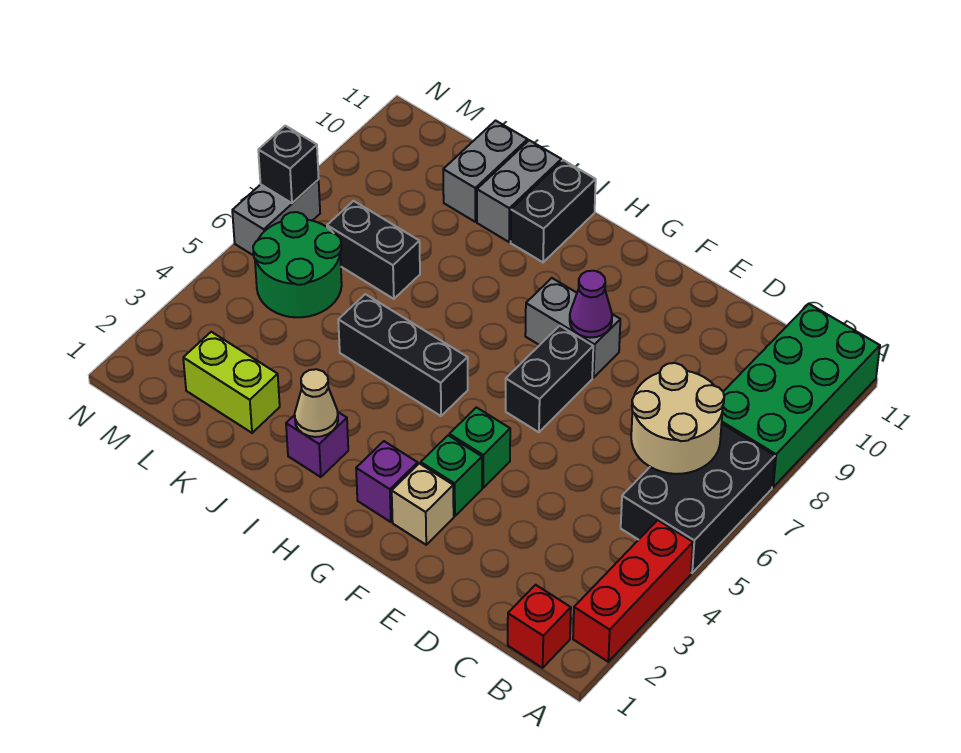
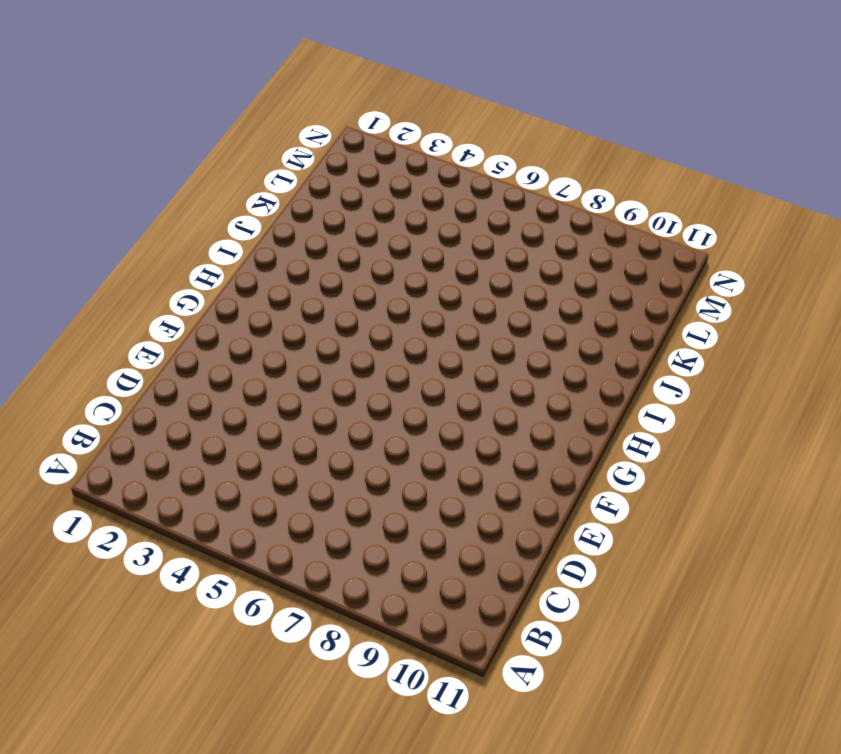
none -> red 1x3 brick [573,520,693,662]
none -> black 2x3 brick [621,424,775,573]
none -> green 2x4 brick [722,304,880,487]

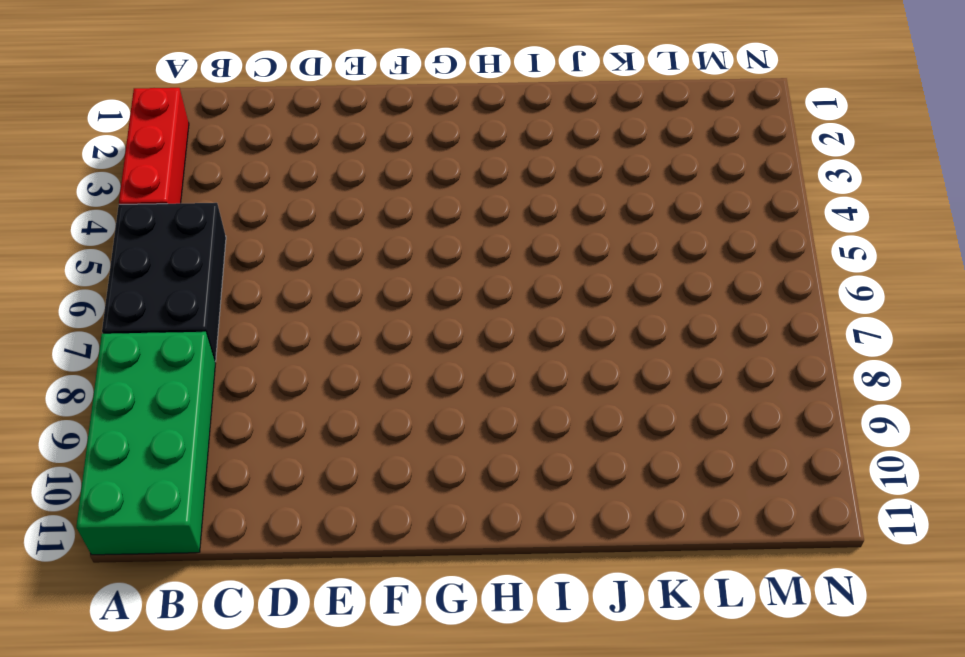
none -> red 1x1 brick [508,585,571,668]
none -> tan 1x1 brick [392,463,454,545]
none -> green 1x1 brick [421,435,482,516]

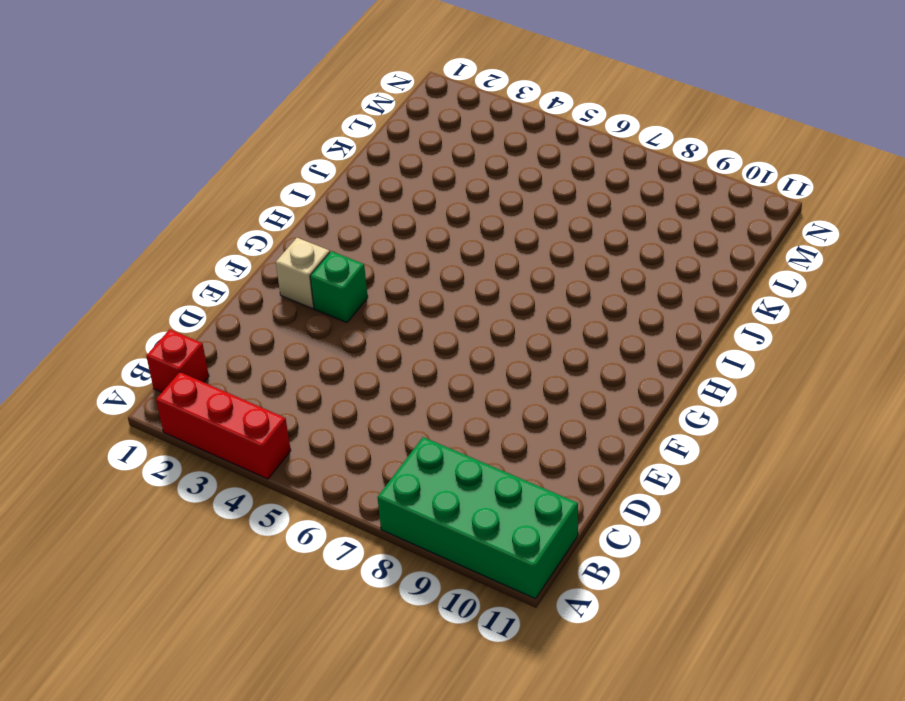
none -> black 2x3 brick [621,424,775,573]
none -> green 1x1 brick [449,407,510,488]
none -> black 1x2 brick [506,326,593,432]

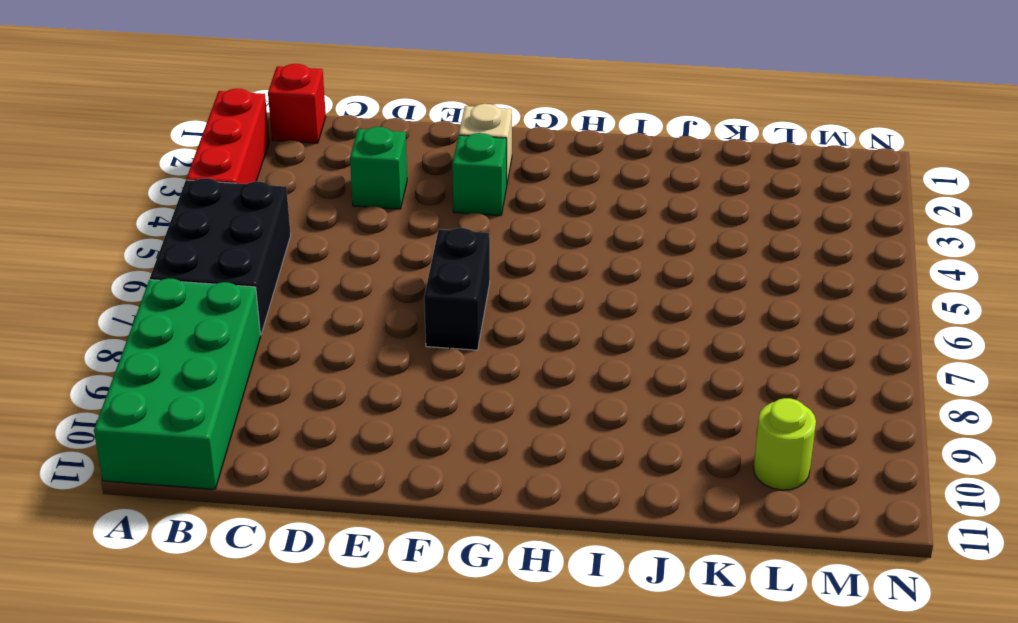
green 1x1 brick [350,127,407,209] -> green 1x1 brick moved to [449,407,510,488]
lime 1x1 round brick [754,398,816,490] -> none
none -> grey 1x2 brick [525,278,620,378]
none -> purple 1x1 brick [356,441,418,522]
none -> black 1x3 brick [338,294,468,416]

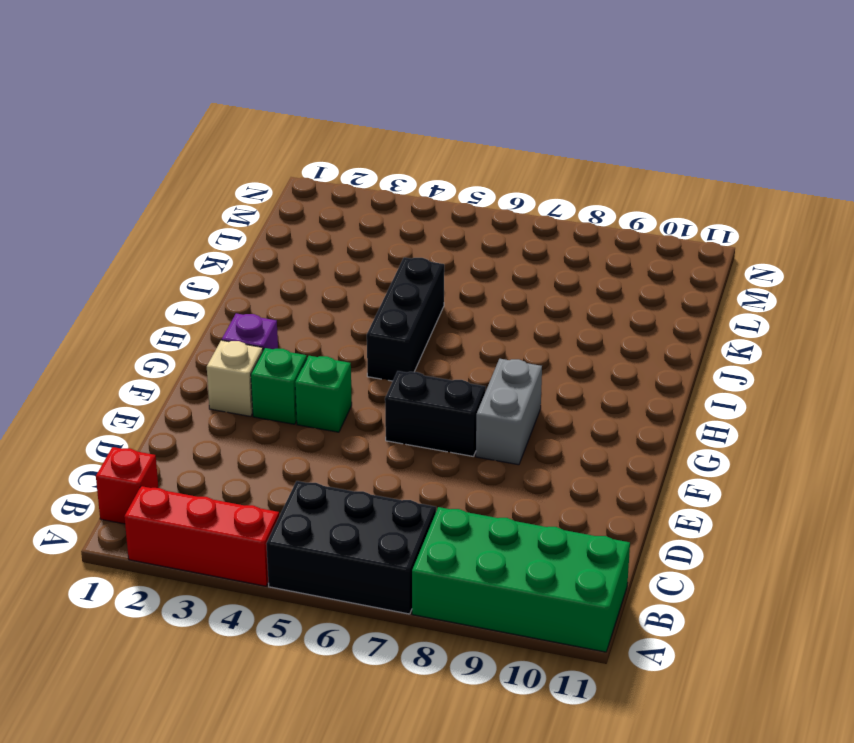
none -> purple 1x1 brick [286,412,348,477]
none -> black 1x2 brick [511,160,596,262]
none -> grey 1x2 brick [477,140,561,242]

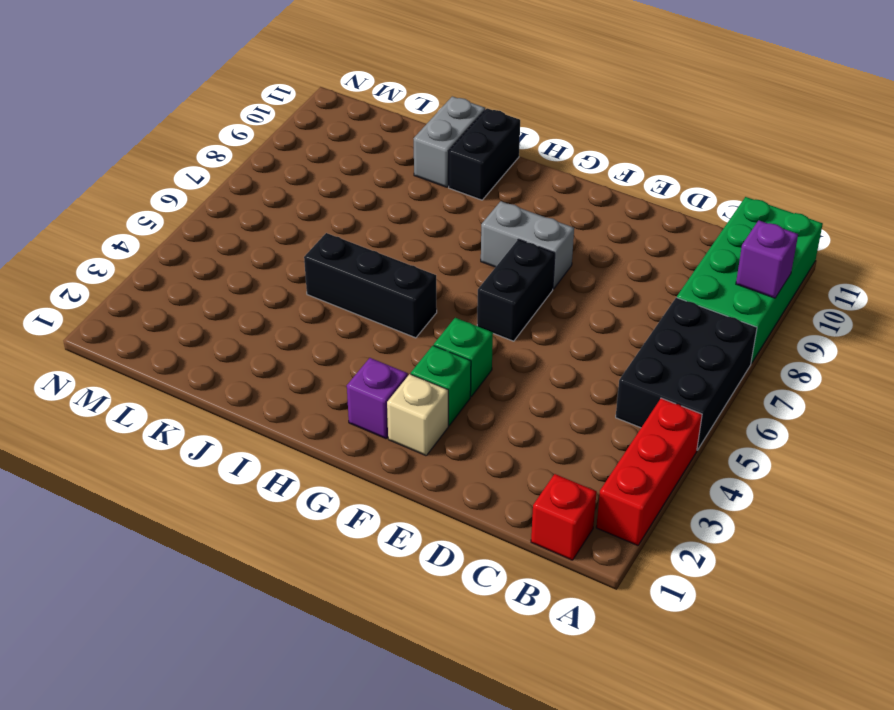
purple 1x1 brick [736,220,798,298] -> purple 1x1 brick moved to [286,412,348,477]
none -> lime 1x2 brick [183,332,280,433]
none -> black 1x2 brick [327,201,420,299]
none -> grey 1x2 brick [443,121,528,222]

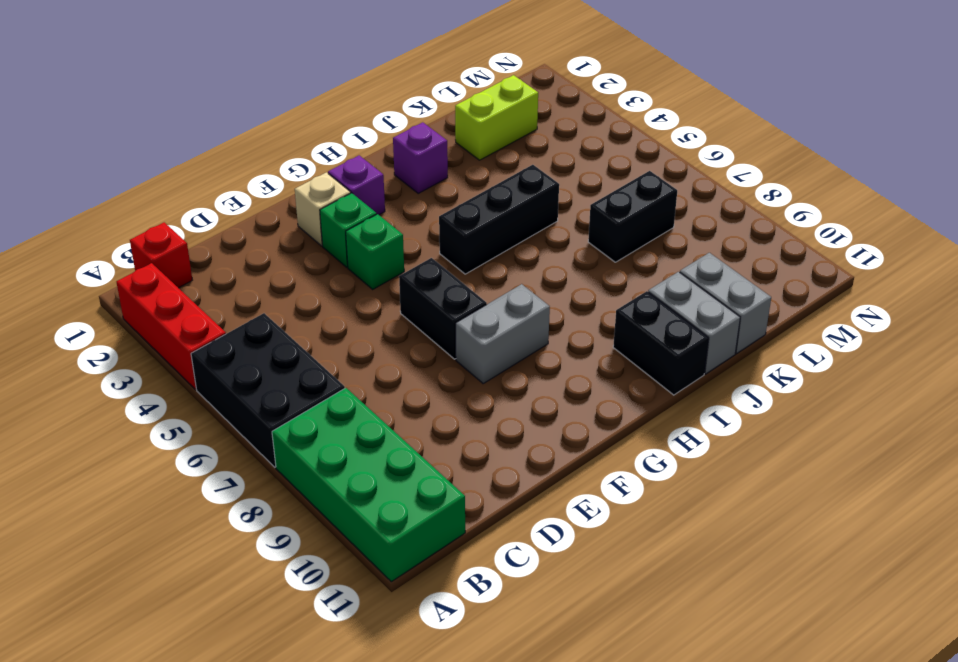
none -> green 2x2 round brick [253,212,342,317]
none -> grey 1x2 brick [232,180,320,256]
none -> tan 2x2 round brick [631,363,724,474]

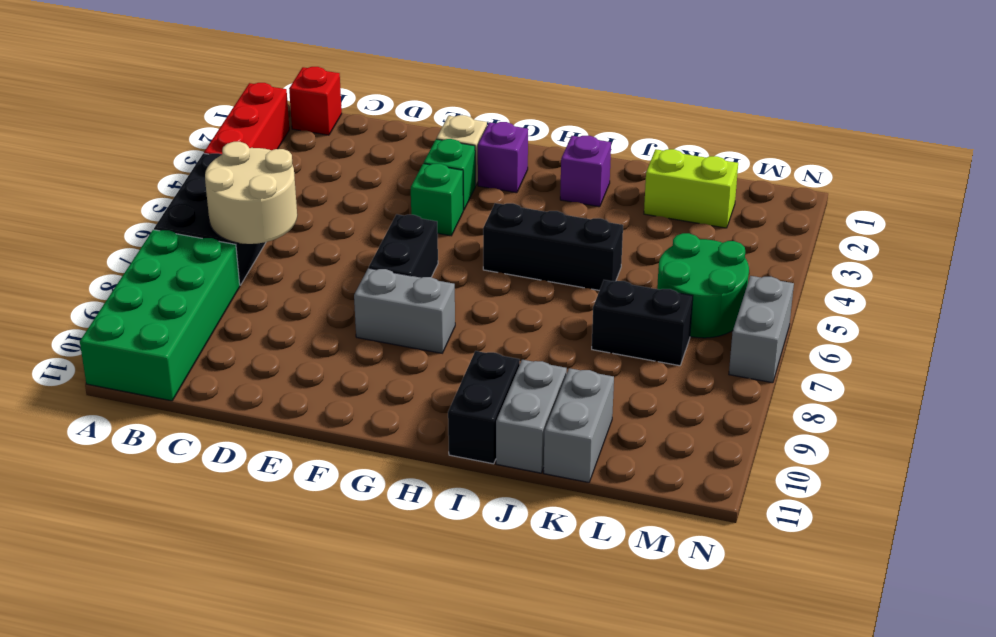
none -> purple 1x1 cone [570,271,612,338]
none -> tan 1x1 cone [295,369,338,437]
none -> black 1x1 brick [258,126,319,203]

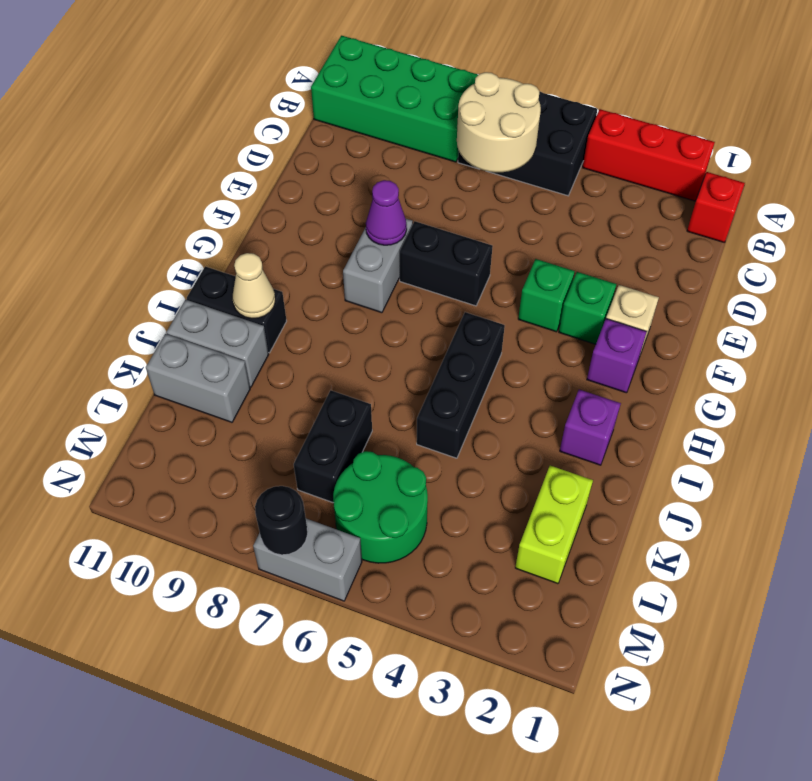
tan 1x1 cone [233,253,275,318] -> tan 1x1 cone moved to [295,369,338,437]
black 1x1 round brick [255,486,308,555] -> black 1x1 brick [258,126,319,203]

